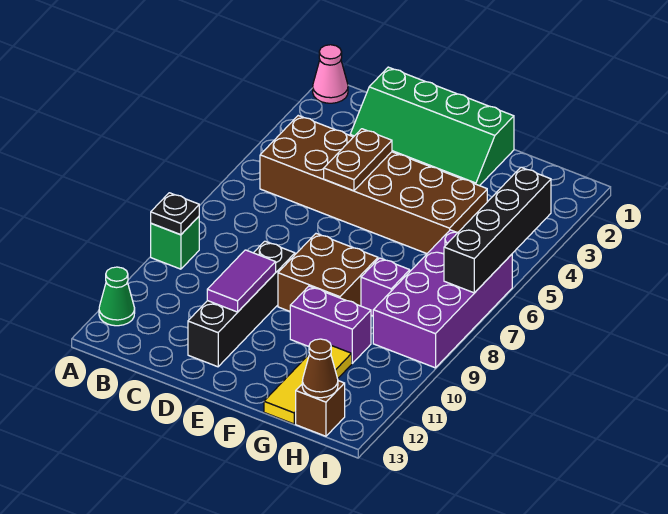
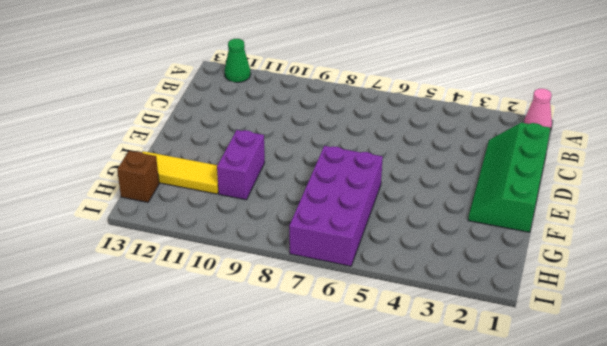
purple 2x4 brick [289,146,383,266] -> purple 2x4 brick turned to [373,230,512,368]
none -> green 1x1 brick [151,217,199,269]
none -> brown 2x6 brick [260,116,487,254]
none -> black 1x4 brick [188,241,295,367]

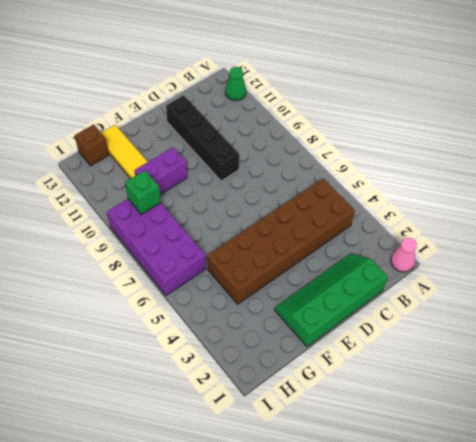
green 1x1 brick [125,170,161,215] -> green 1x1 brick moved to [151,217,199,269]
none -> brown 2x2 brick [278,234,378,311]
none -> purple 1x1 brick [361,258,410,316]
none -> black 1x1 plate [151,193,199,235]

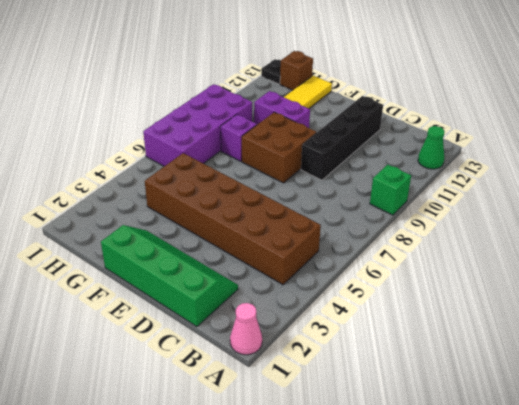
black 1x1 plate [261,60,281,84] -> black 1x1 plate moved to [151,193,199,235]
none -> brown 1x2 plate [324,129,392,191]
none -> purple 1x2 tile [207,250,276,312]
none -> brown 1x1 cone [302,339,338,398]

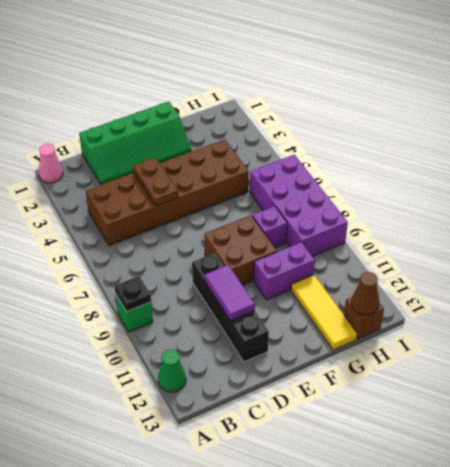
none -> black 1x4 brick [444,167,551,293]

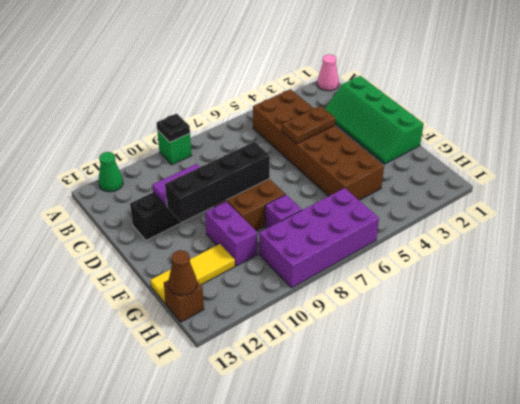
black 1x4 brick [165,142,270,222] -> black 1x4 brick moved to [444,167,551,293]

